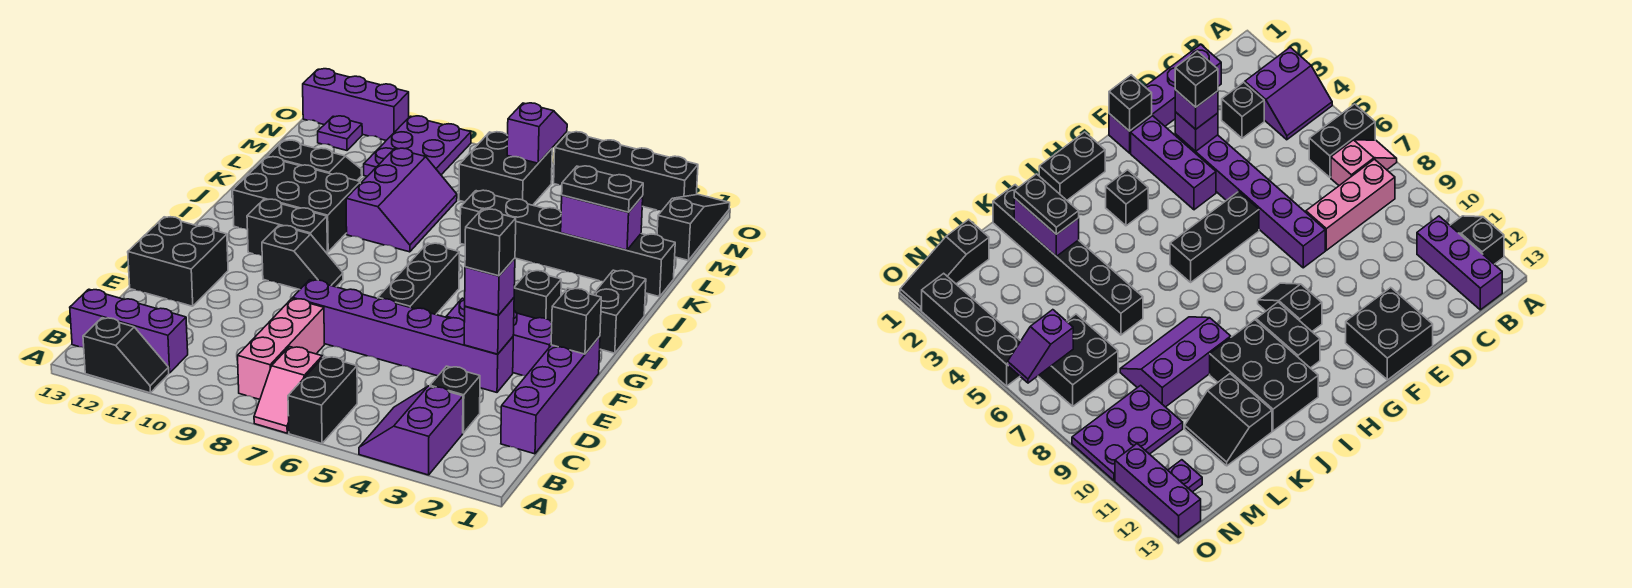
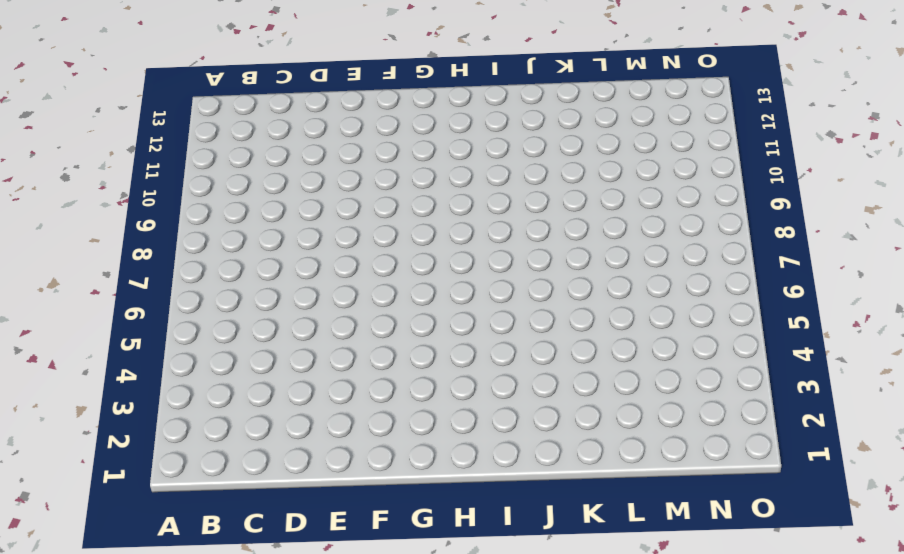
none -> purple 2x2 slope [359,386,463,475]
none -> black 1x2 brick [288,356,357,444]
none -> pink 1x2 slope [254,347,322,433]
none -> black 1x2 slope [83,318,169,393]

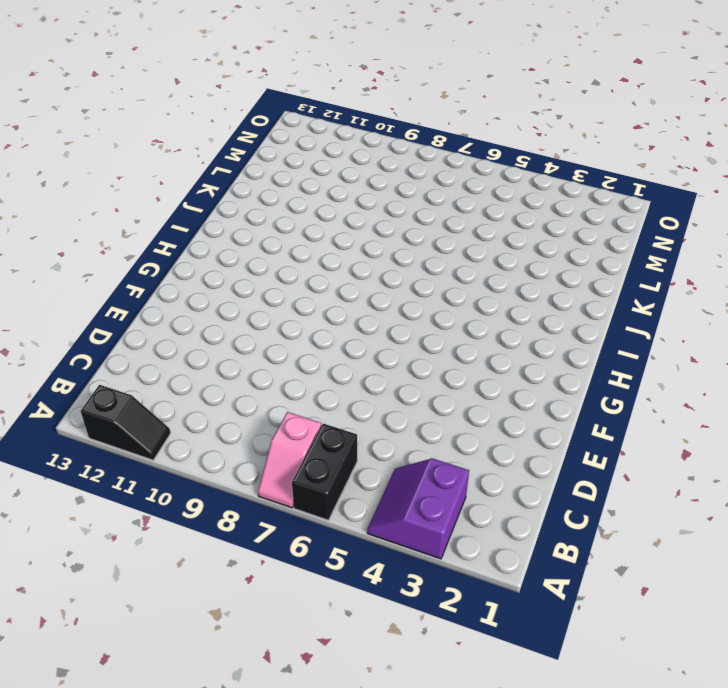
none -> pink 1x3 brick [238,299,325,399]
none -> purple 1x3 brick [70,289,188,373]
none -> purple 1x4 brick [501,336,600,454]
none -> black 1x1 brick [430,366,480,433]

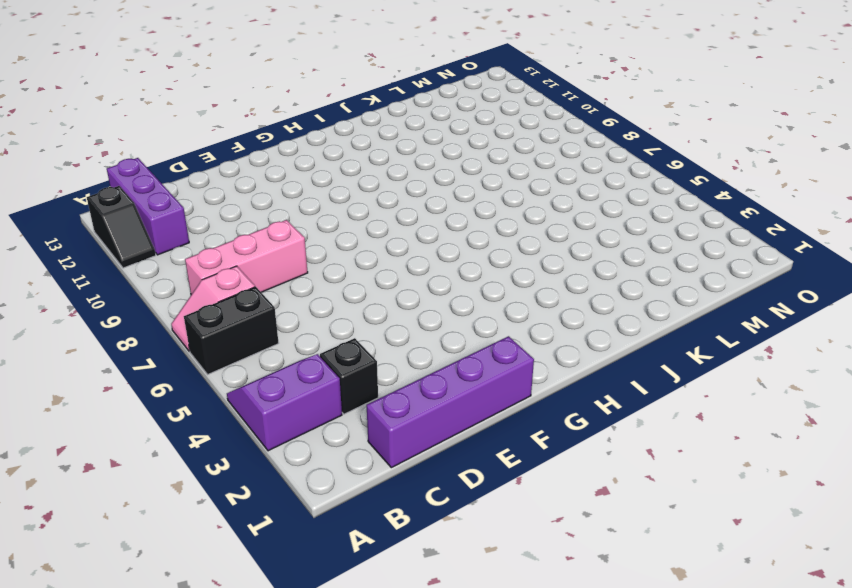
none -> purple 1x6 brick [293,280,513,392]
none -> black 2x2 brick [128,217,228,306]
none -> purple 1x3 brick [446,298,552,376]
none -> black 1x3 brick [378,243,459,314]

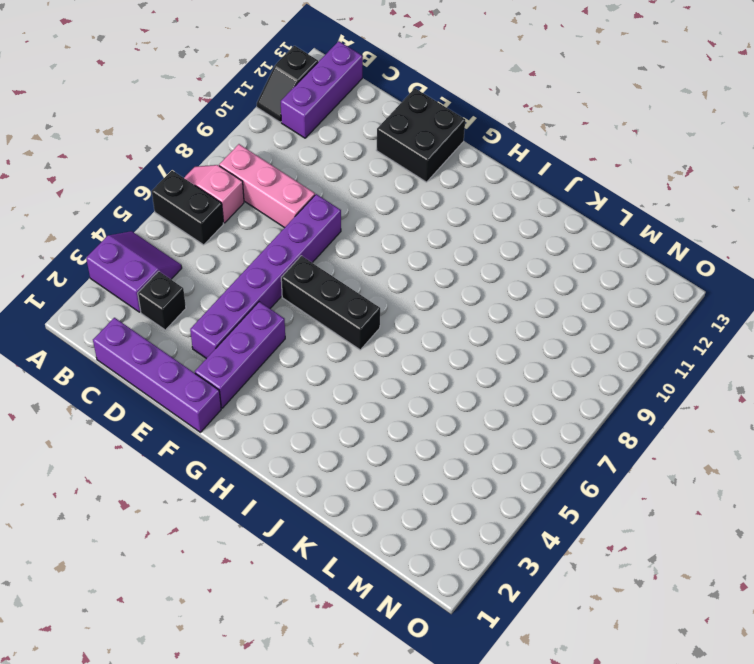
none -> black 1x2 slope [262,226,343,290]
none -> black 1x2 brick [593,270,646,353]
none -> black 1x1 brick [514,270,561,323]
none -> black 1x2 brick [247,199,327,256]

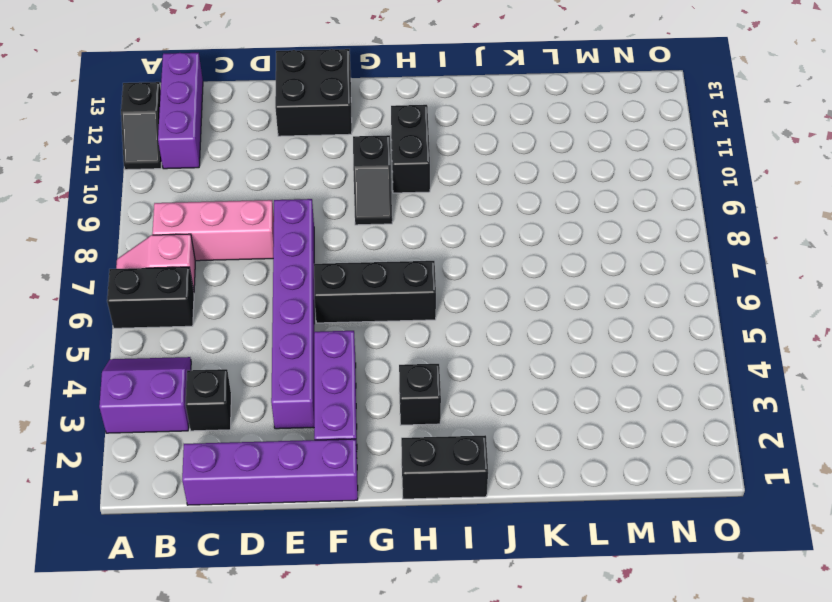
none -> black 2x3 brick [233,157,360,252]
none -> purple 2x3 slope [346,148,457,252]
none -> black 1x6 brick [460,190,675,297]
none -> black 2x2 slope [267,140,362,181]

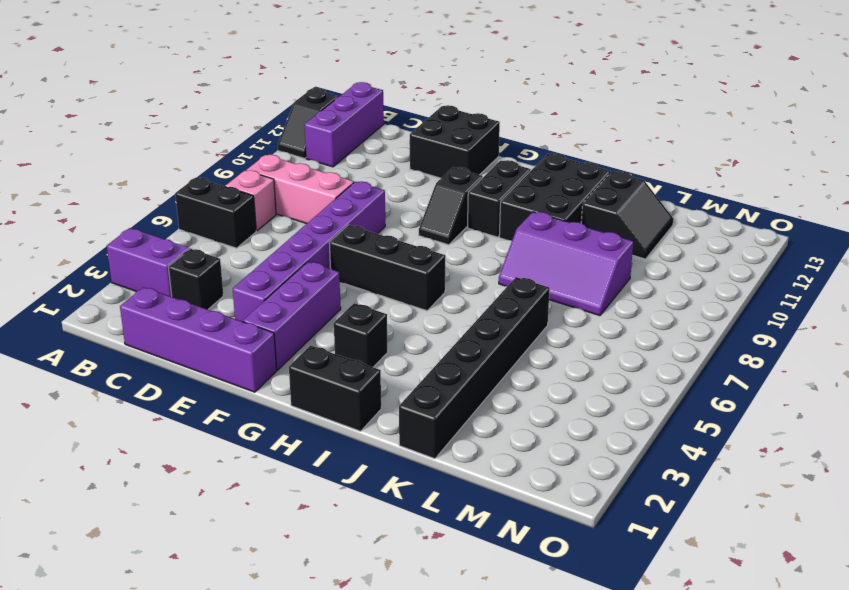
none -> black 1x3 slope [657,195,730,260]
none -> black 2x2 brick [459,132,552,205]
none -> purple 2x3 plate [364,116,471,176]
none -> purple 1x1 plate [318,116,362,150]

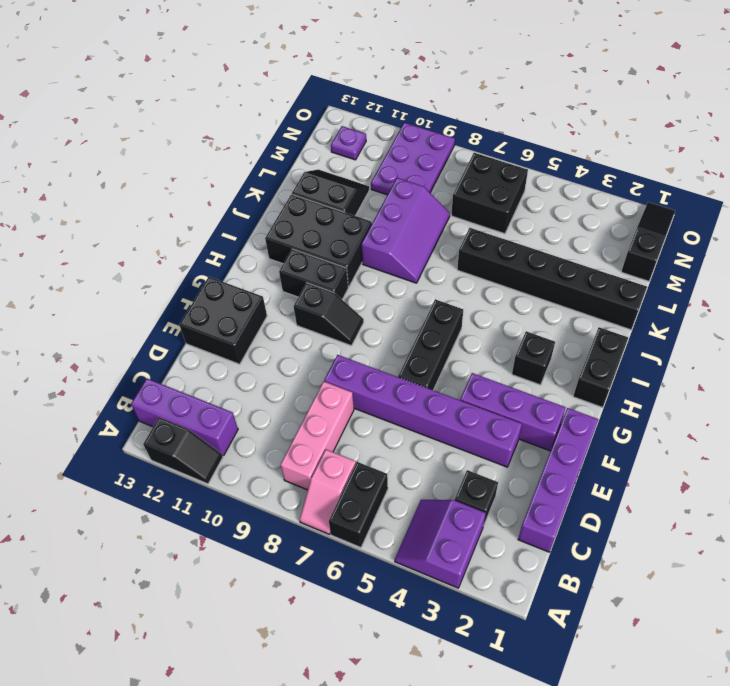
none -> black 1x4 brick [554,132,698,210]
none -> purple 1x3 brick [303,69,409,140]
none -> purple 1x1 brick [464,298,514,354]
none -> black 1x1 brick [551,288,601,354]

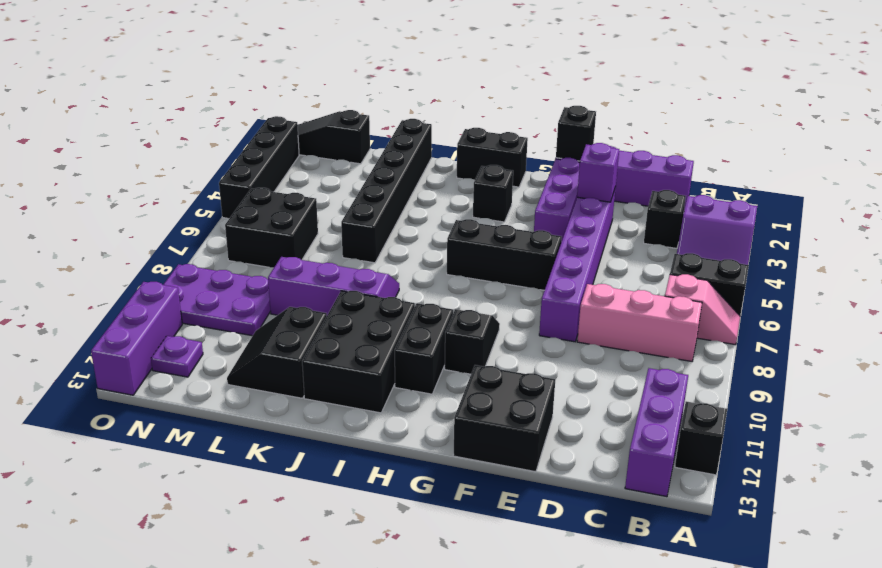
none -> purple 1x2 brick [561,195,643,250]
none -> purple 1x2 slope [507,103,567,163]
none -> purple 1x1 brick [465,258,515,315]
none -> black 1x2 plate [562,166,643,212]

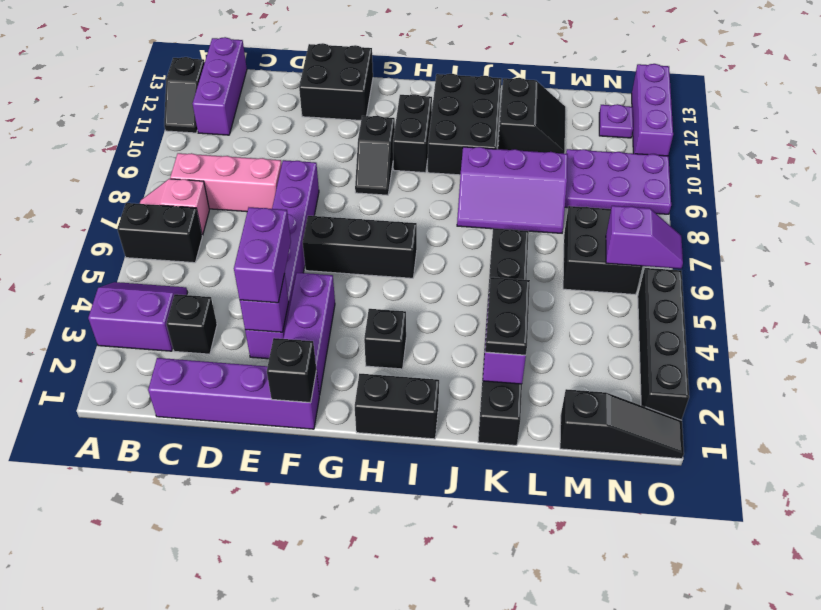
purple 1x2 brick [234,207,291,303] -> purple 1x1 brick [465,258,515,315]
none -> black 1x1 brick [465,209,516,276]

